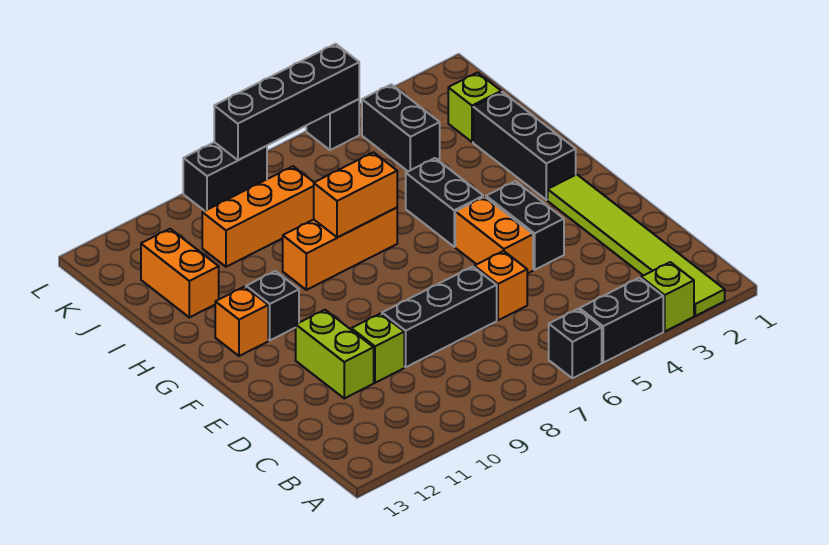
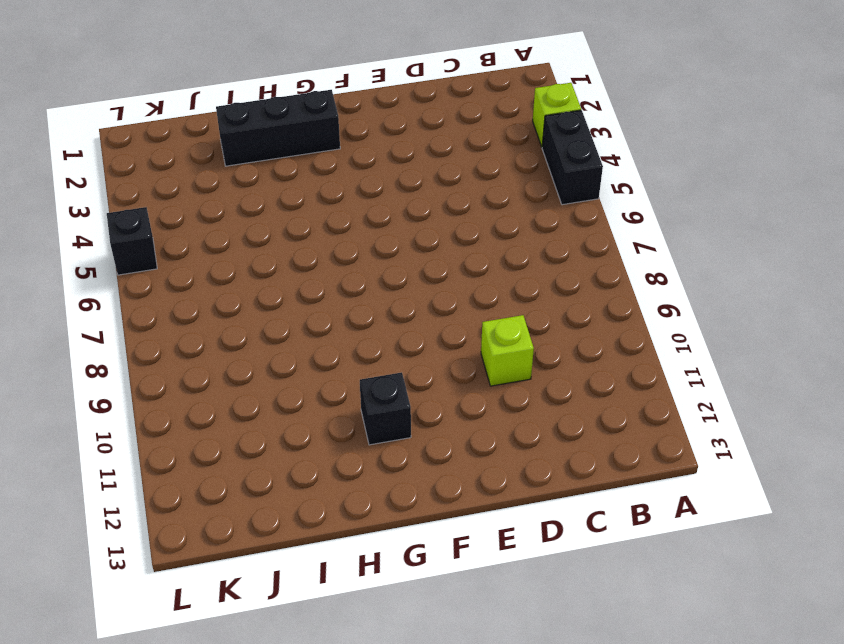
none -> lime 1x6 tile [548,175,725,316]
none -> black 1x1 brick [549,309,602,378]
none -> orange 1x1 brick [474,251,527,320]

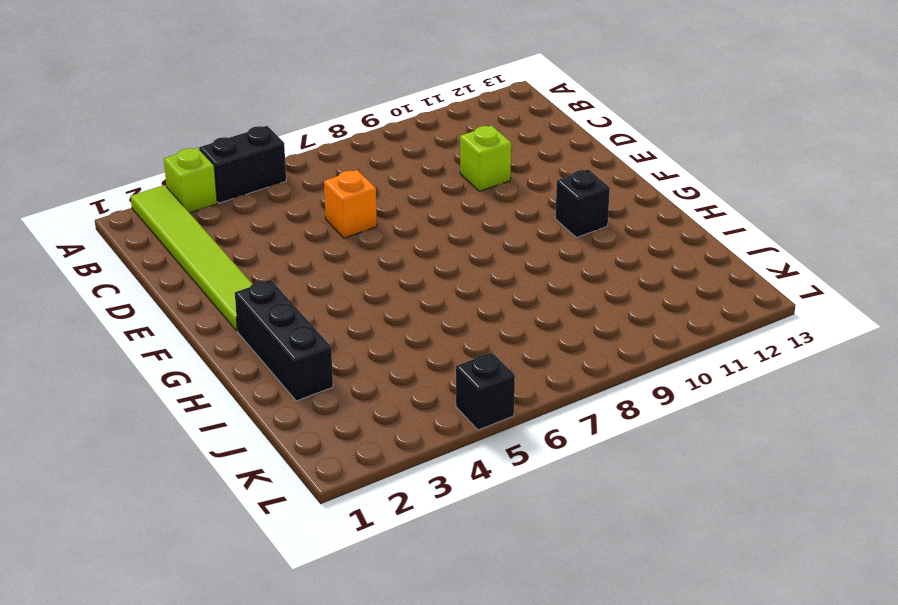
none -> black 1x1 brick [549,309,602,378]
none -> black 1x3 brick [382,267,497,367]
none -> lime 1x2 brick [296,310,374,398]

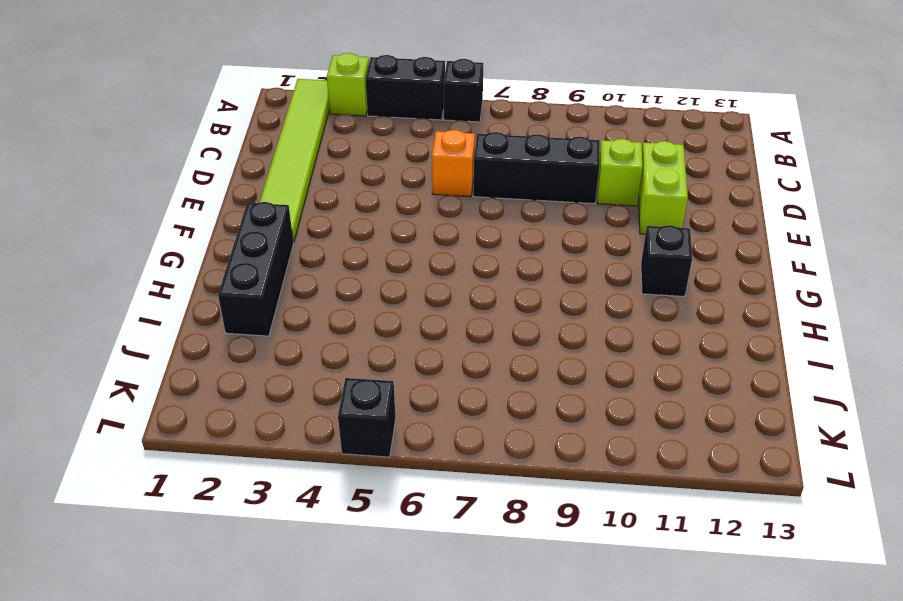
none -> black 1x2 brick [486,181,564,270]
none -> orange 1x2 brick [455,197,533,274]
none -> black 1x2 brick [406,158,483,247]

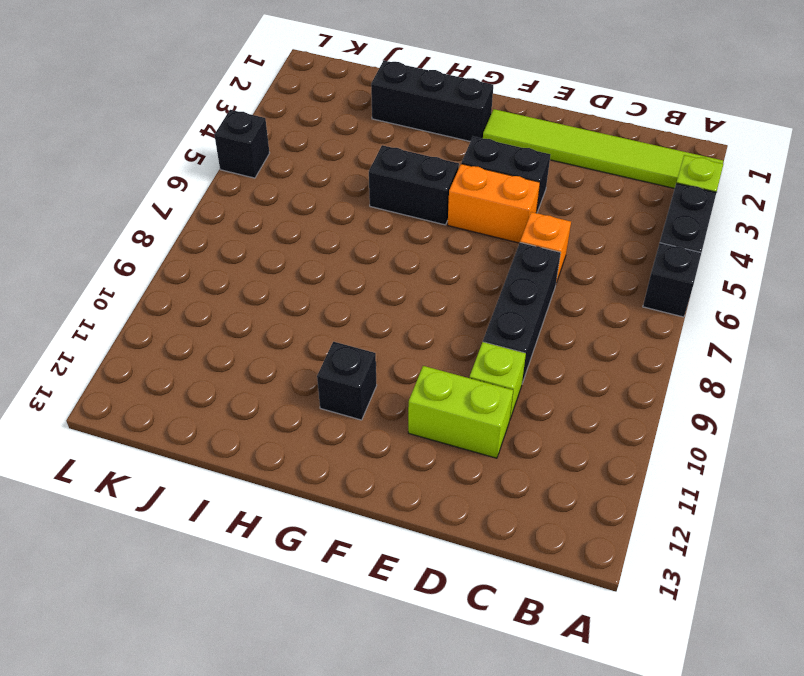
none -> orange 1x1 brick [215,287,268,356]
none -> orange 1x3 brick [283,207,397,290]
none -> orange 1x2 brick [141,229,219,317]

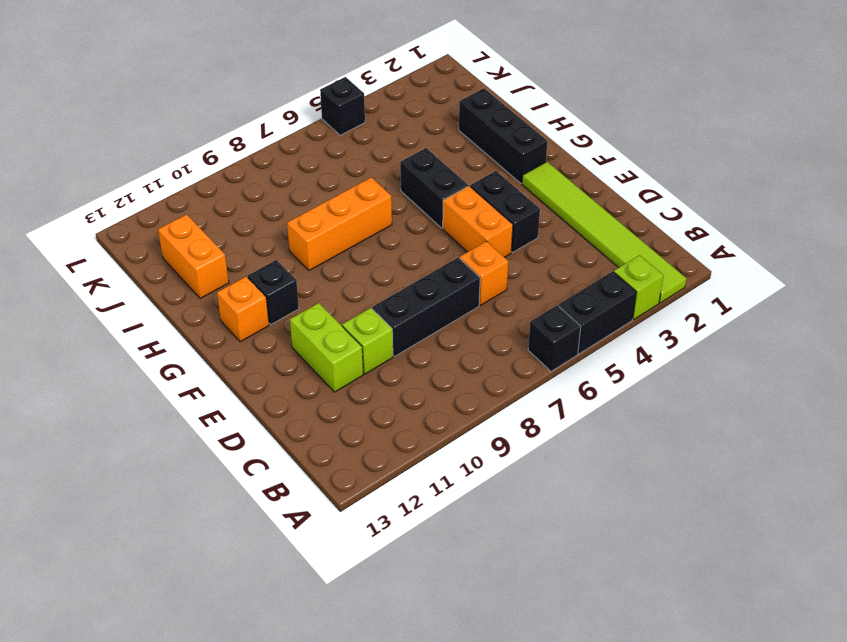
none -> lime 1x1 brick [448,73,501,142]
none -> black 1x2 brick [362,85,440,171]
none -> orange 1x3 brick [202,166,314,267]

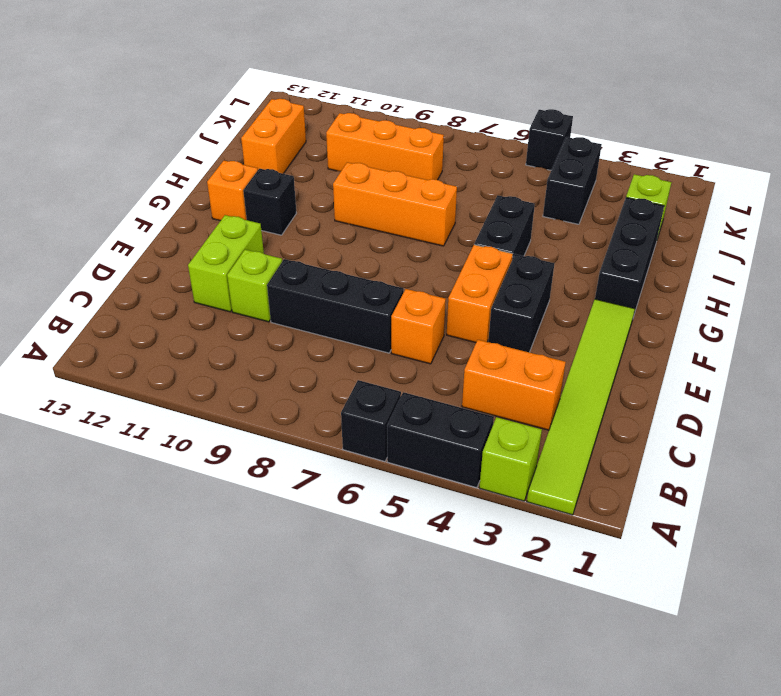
orange 1x2 brick [462,340,566,430] -> orange 1x2 brick moved to [314,152,397,238]
none -> black 1x2 brick [183,142,267,211]
none -> black 1x4 brick [214,44,359,160]

